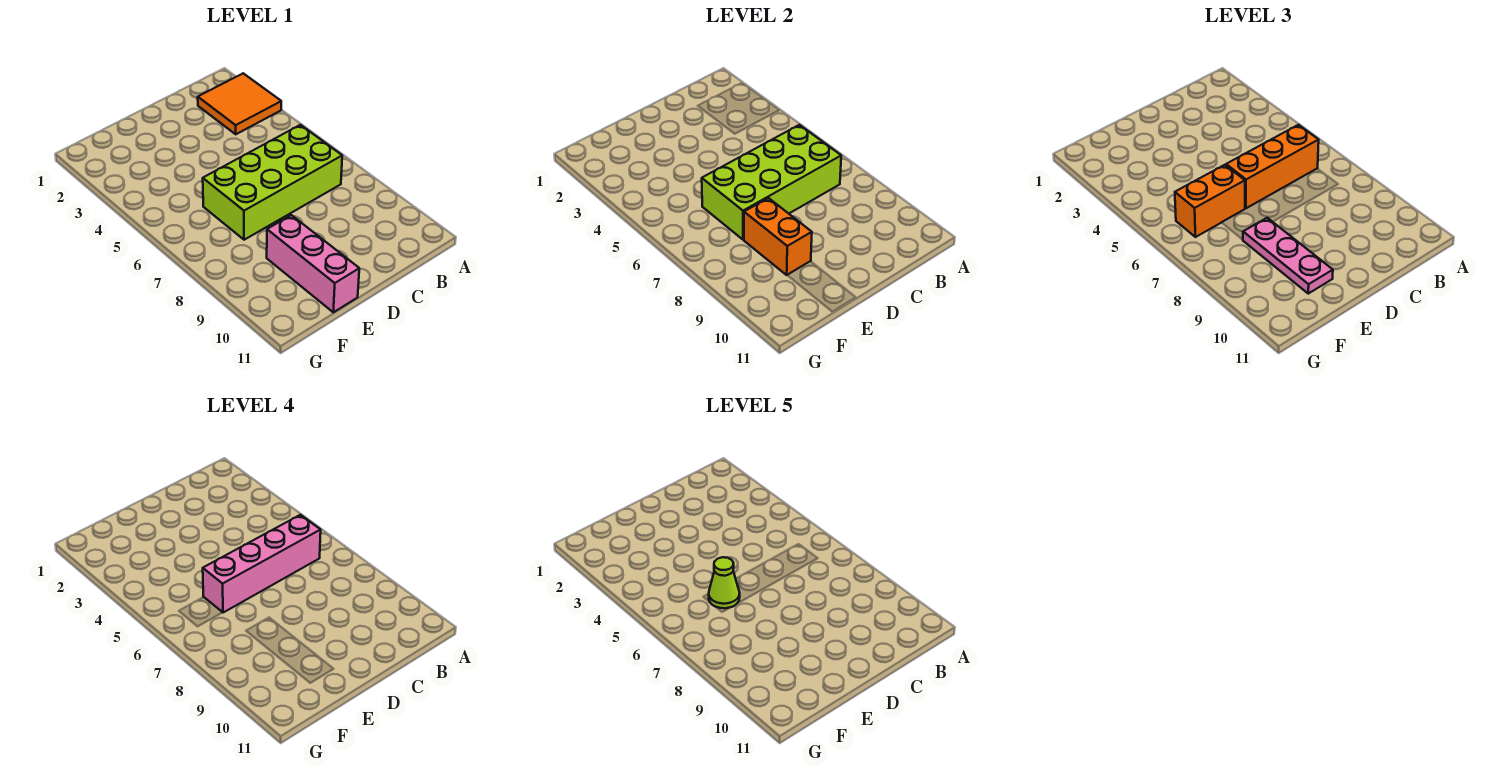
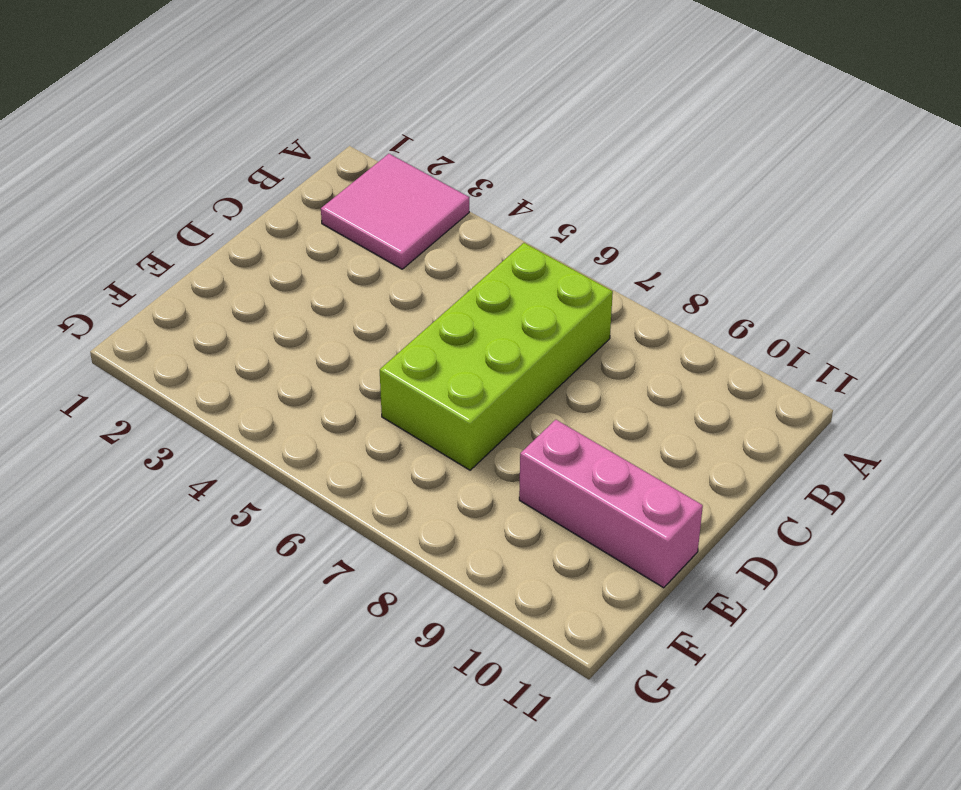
pink 2x2 tile [321,154,469,269] -> orange 2x2 tile [198,73,281,134]
none -> lime 2x4 brick [702,125,841,240]
none -> orange 1x2 brick [744,198,812,275]

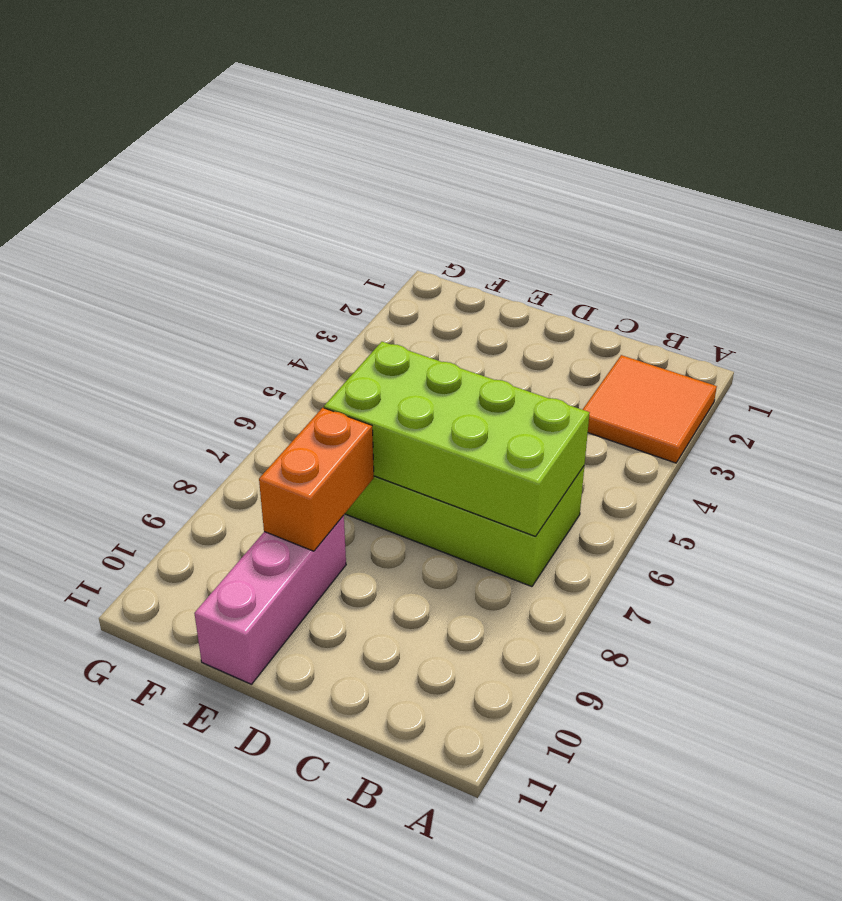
none -> orange 1x3 brick [1226,125,1319,208]
none -> orange 1x2 brick [1175,165,1245,237]

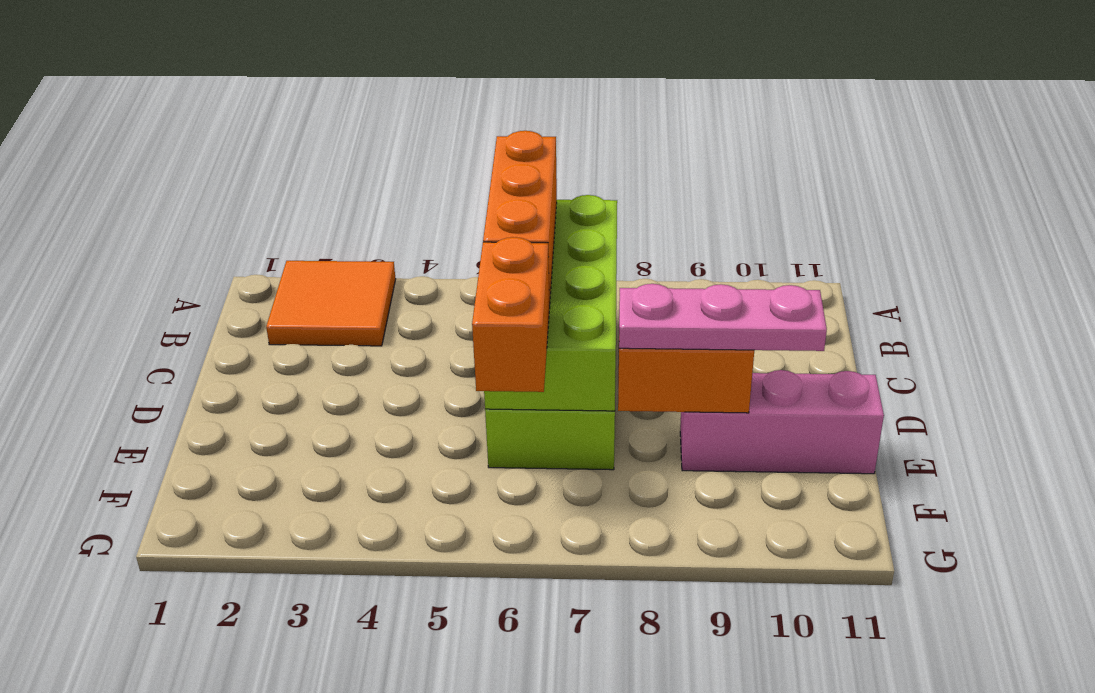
none -> pink 1x4 brick [203,515,321,613]
none -> lime 1x1 cone [709,557,740,608]

